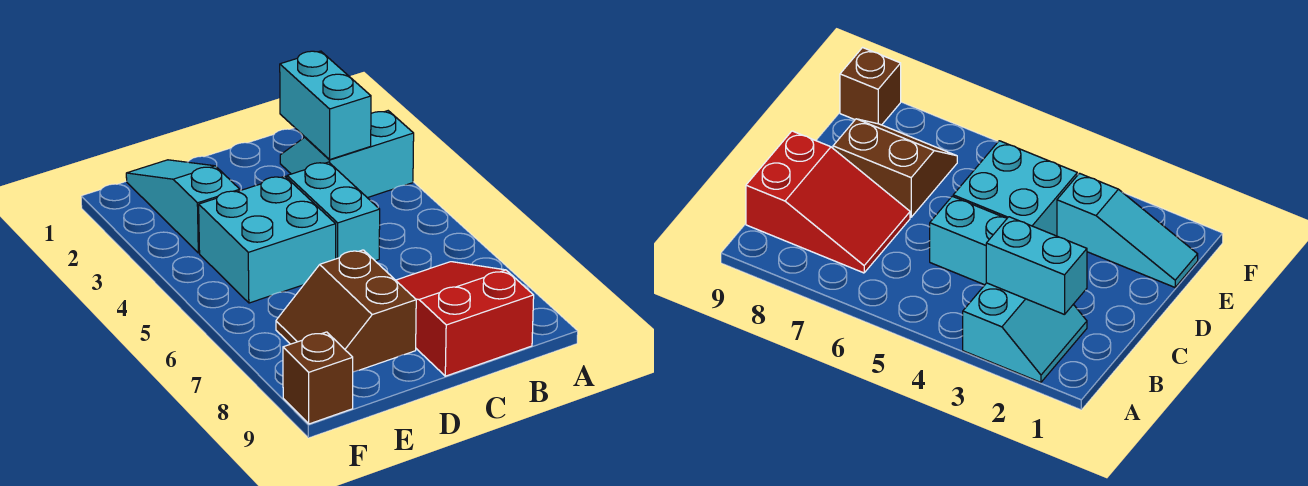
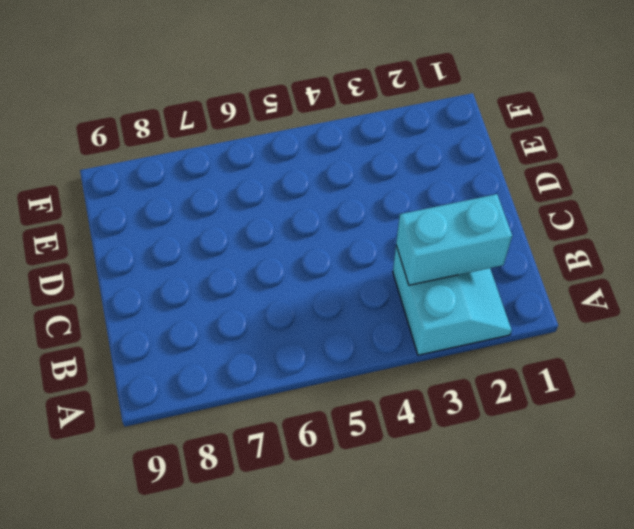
none -> red 2x3 slope [396,262,534,376]
none -> cyan 1x2 brick [287,162,380,261]

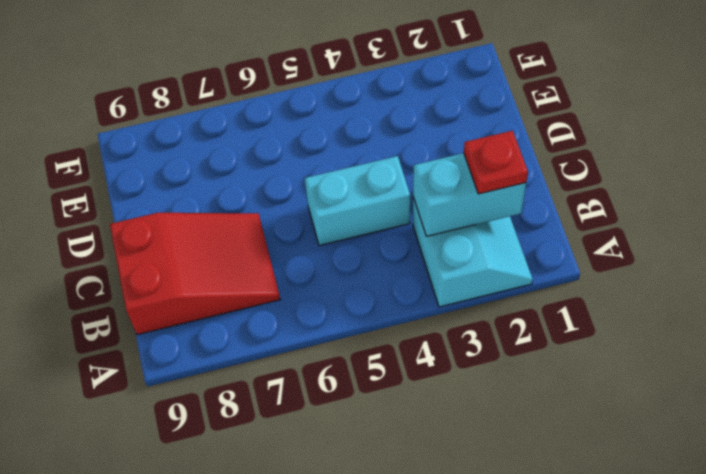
red 1x1 plate [464,131,528,194] -> none
none -> cyan 2x2 brick [199,176,336,303]
none -> brown 2x2 slope [276,250,416,372]

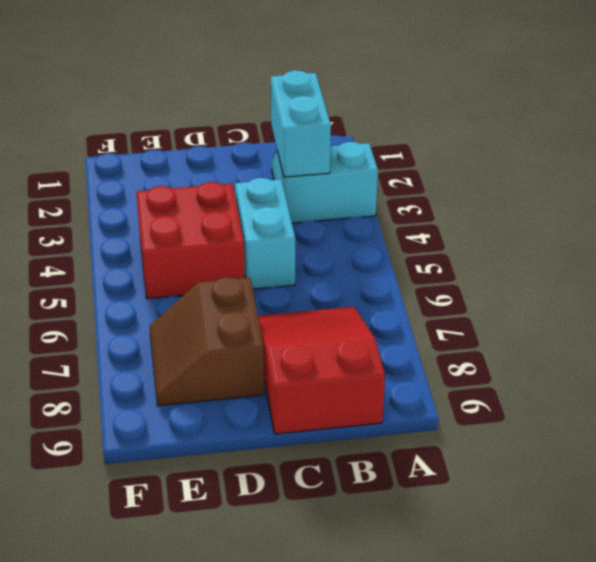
red 2x2 brick [136,182,245,299] -> cyan 2x2 brick [199,176,336,303]
none -> cyan 1x3 slope [126,160,240,253]
none -> brown 1x1 brick [283,332,353,424]

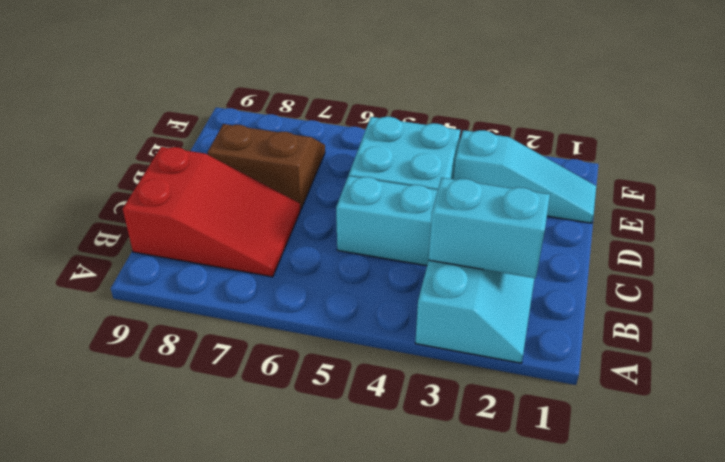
none -> brown 1x1 brick [283,332,353,424]

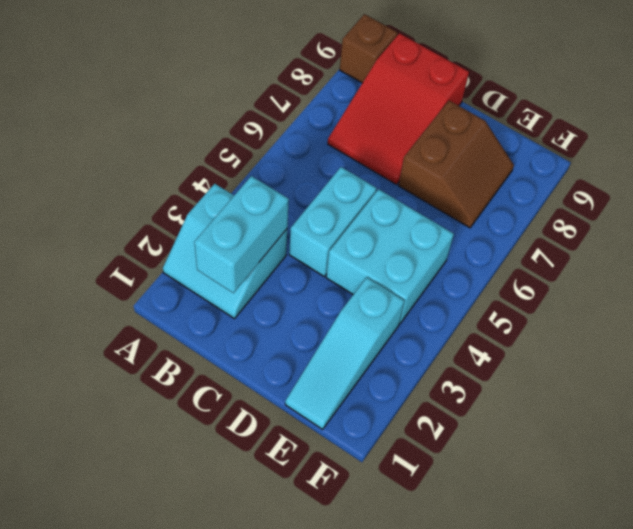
brown 1x1 brick [340,14,398,83] -> brown 1x1 brick moved to [283,332,353,424]

